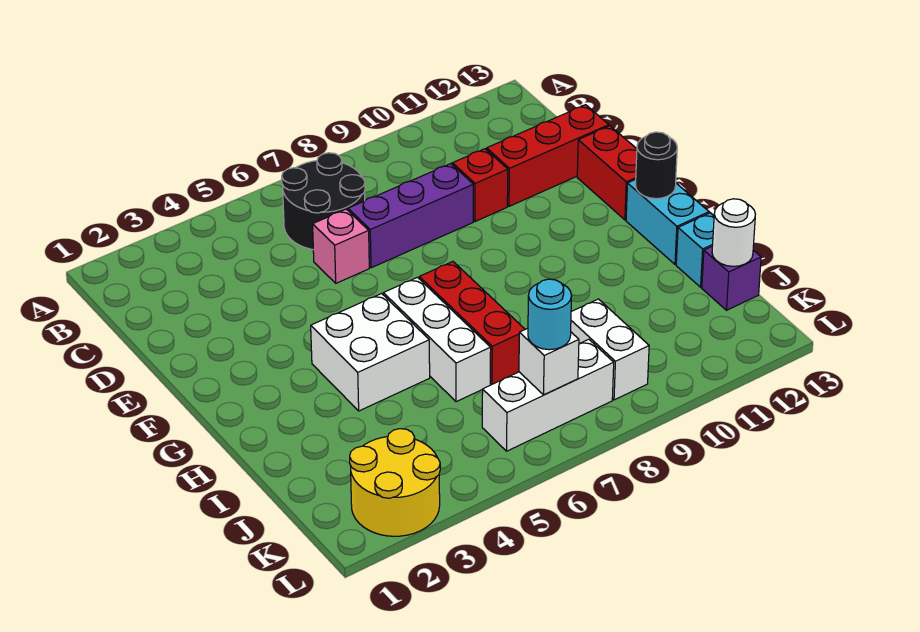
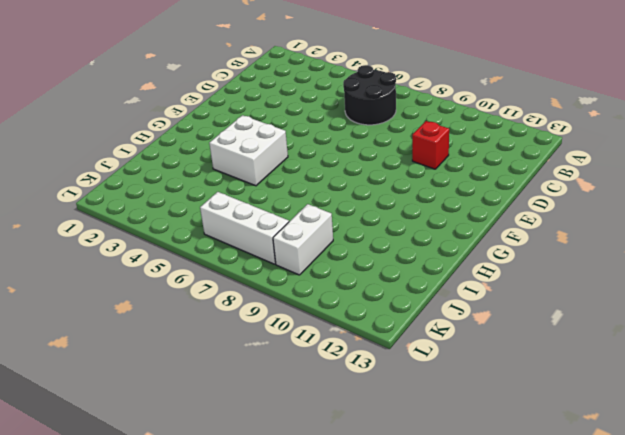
none -> pink 1x1 brick [313,209,369,283]
none -> purple 1x3 brick [348,164,473,268]
none -> red 1x3 brick [487,105,609,206]

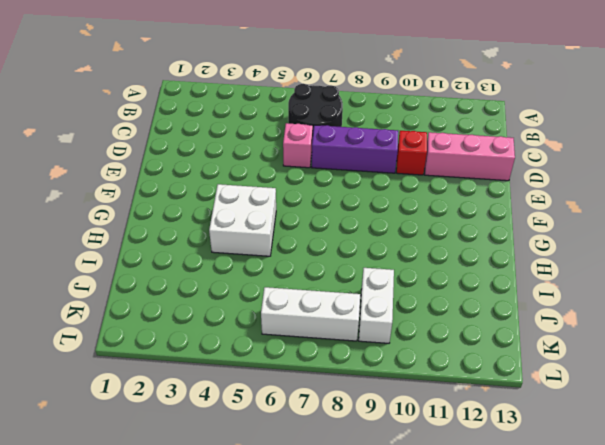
pink 1x3 brick [425,132,515,181] -> red 1x3 brick [487,105,609,206]
none -> red 1x2 brick [577,126,637,220]
none -> white 1x3 brick [383,277,491,402]
none -> red 1x3 brick [419,262,525,385]

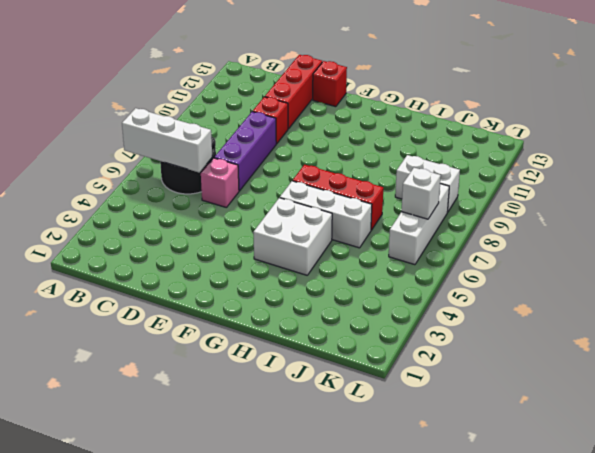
white 1x3 brick [122,108,212,172] -> none
red 1x1 brick [313,61,347,107] -> red 1x2 brick [577,126,637,220]
none -> cyan 1x2 brick [626,179,709,265]
none -> cyan 1x1 brick [676,213,714,287]
none -> purple 1x1 brick [702,247,761,310]

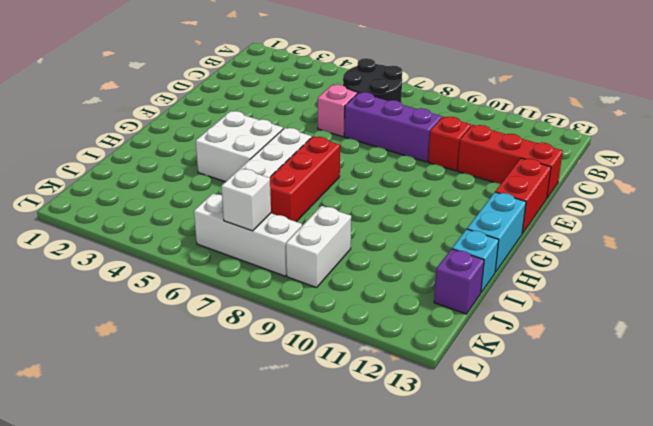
none -> yellow 2x2 round brick [350,429,440,536]
none -> black 1x1 round brick [636,132,677,199]
none -> white 1x1 round brick [712,199,755,266]

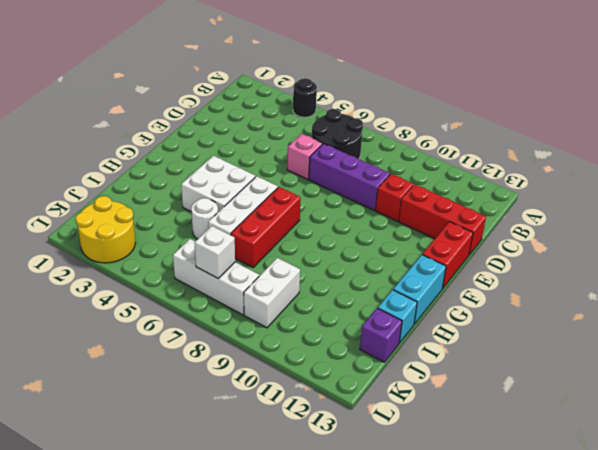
black 1x1 round brick [293,78,317,117] -> black 1x1 round brick moved to [636,132,677,199]
white 1x1 round brick [191,198,218,239] -> white 1x1 round brick moved to [712,199,755,266]
none -> cyan 1x1 round brick [528,279,572,350]

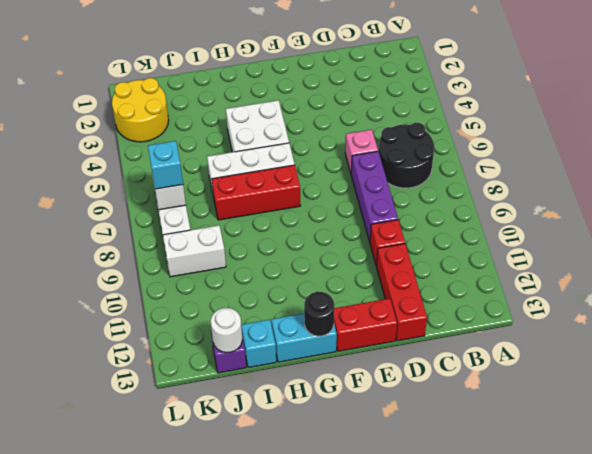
cyan 1x1 brick [148,141,183,189] -> cyan 1x1 round brick [528,279,572,350]

